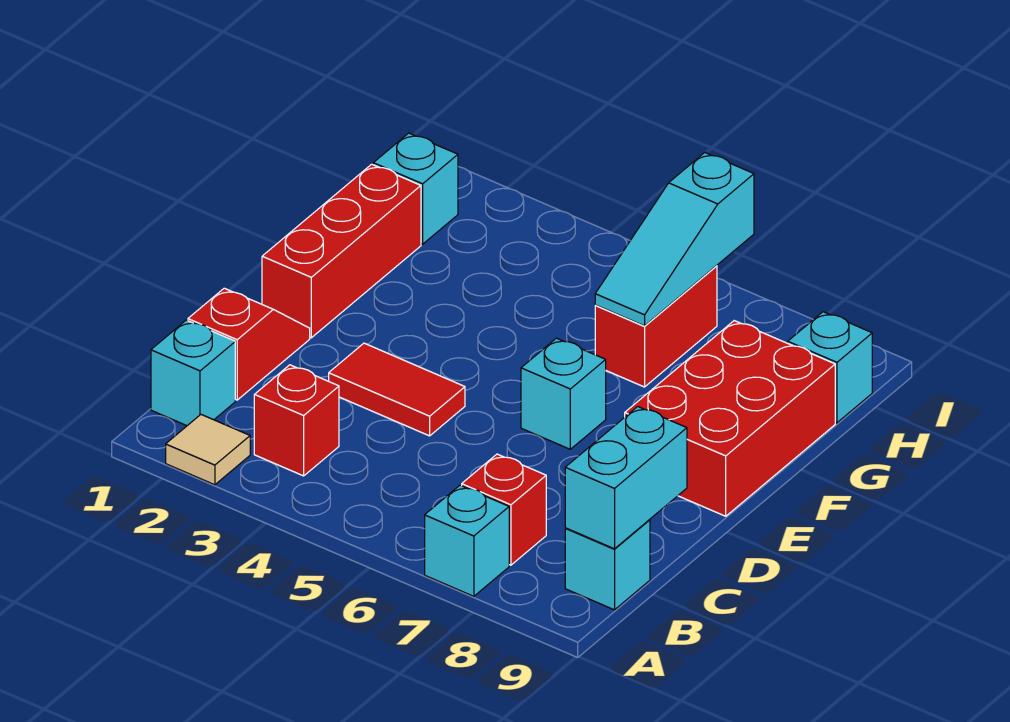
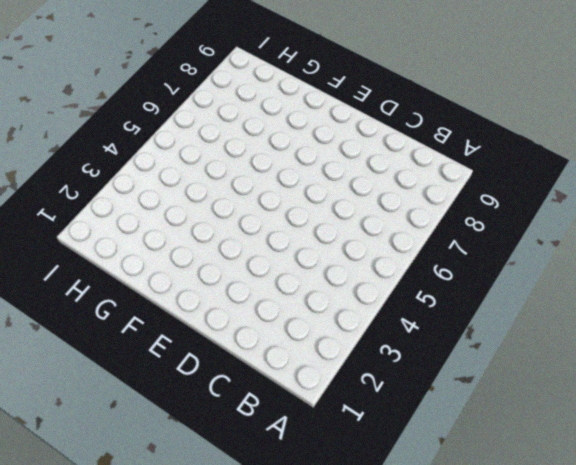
none -> tan 1x1 tile [166,415,250,485]
none -> cyan 1x1 brick [425,485,509,596]
none -> cyan 1x1 brick [151,320,235,426]

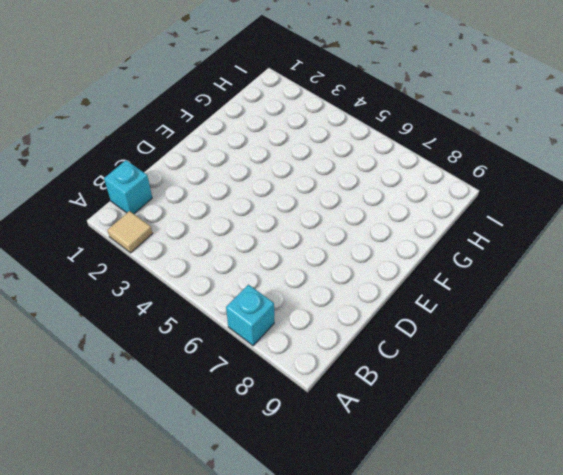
none -> red 1x1 brick [254,365,339,476]
none -> red 1x1 brick [462,454,546,565]
none -> cyan 1x1 brick [565,520,650,610]

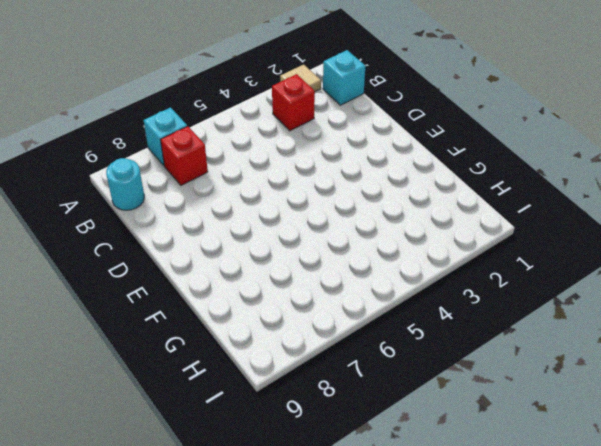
cyan 1x1 round brick [106,158,144,210] -> cyan 1x1 brick [565,520,650,610]
none -> red 1x2 slope [188,288,310,400]
none -> red 1x2 tile [329,343,465,436]
none -> red 1x3 brick [262,164,421,338]

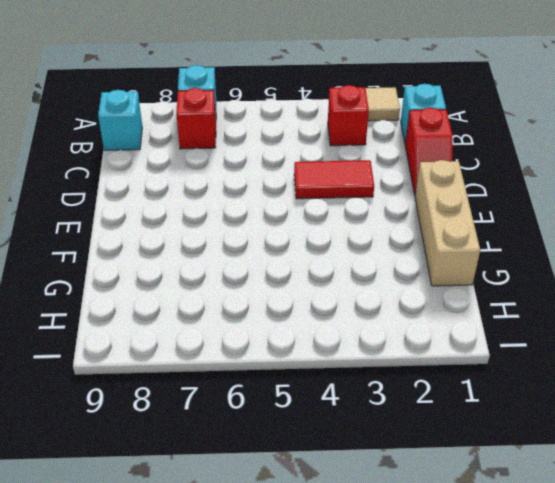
tan 1x3 brick [415,160,480,286] -> red 1x3 brick [262,164,421,338]
none -> cyan 1x1 brick [521,338,606,449]
none -> red 2x3 brick [625,321,835,516]
none -> red 1x2 brick [595,266,717,387]

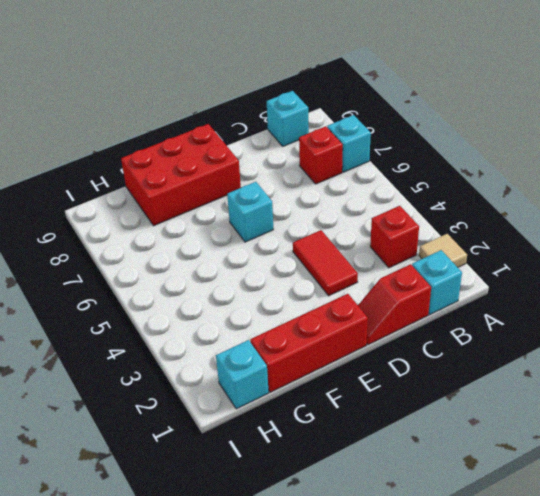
none -> red 1x2 brick [595,266,717,387]
none -> cyan 1x1 brick [788,312,872,423]
none -> cyan 1x2 brick [565,407,687,549]

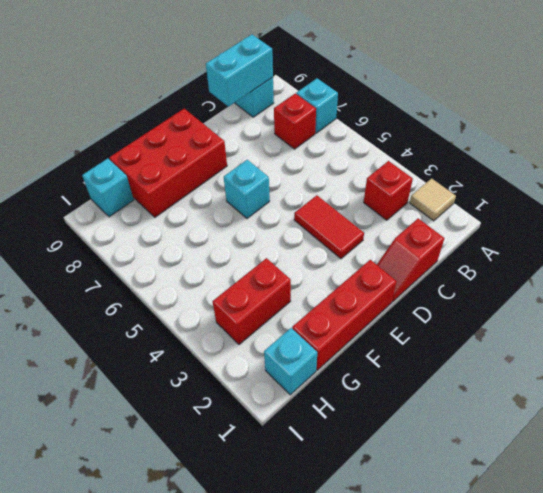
red 1x2 brick [213,258,291,344] -> red 1x2 brick moved to [595,266,717,387]
none -> cyan 1x1 brick [151,320,235,426]
none -> cyan 1x3 slope [595,153,754,326]

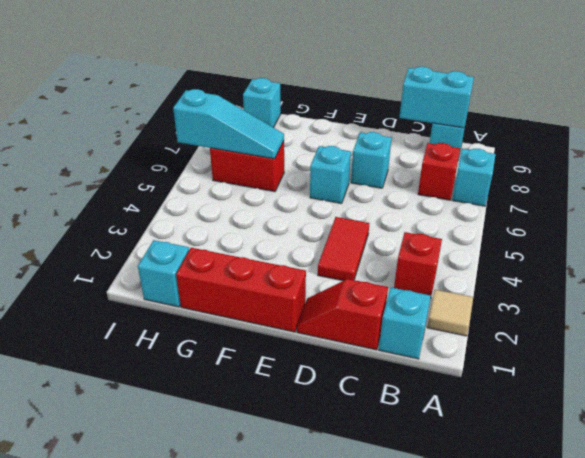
cyan 1x1 brick [351,132,392,188] -> none
none -> red 2x3 brick [625,321,835,516]

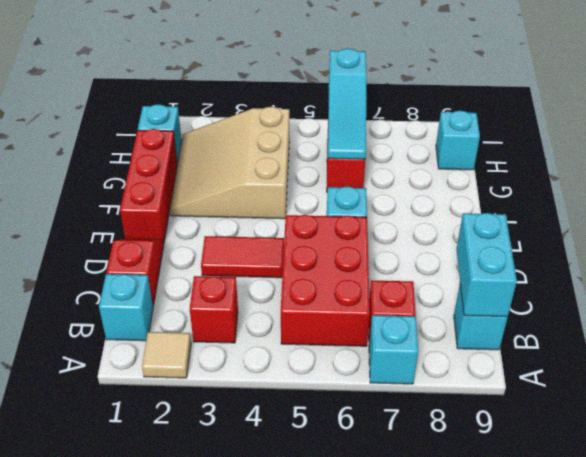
red 2x3 brick [281,215,370,346] -> red 2x3 brick moved to [625,321,835,516]
tan 3x3 slope [170,107,290,219] -> none

